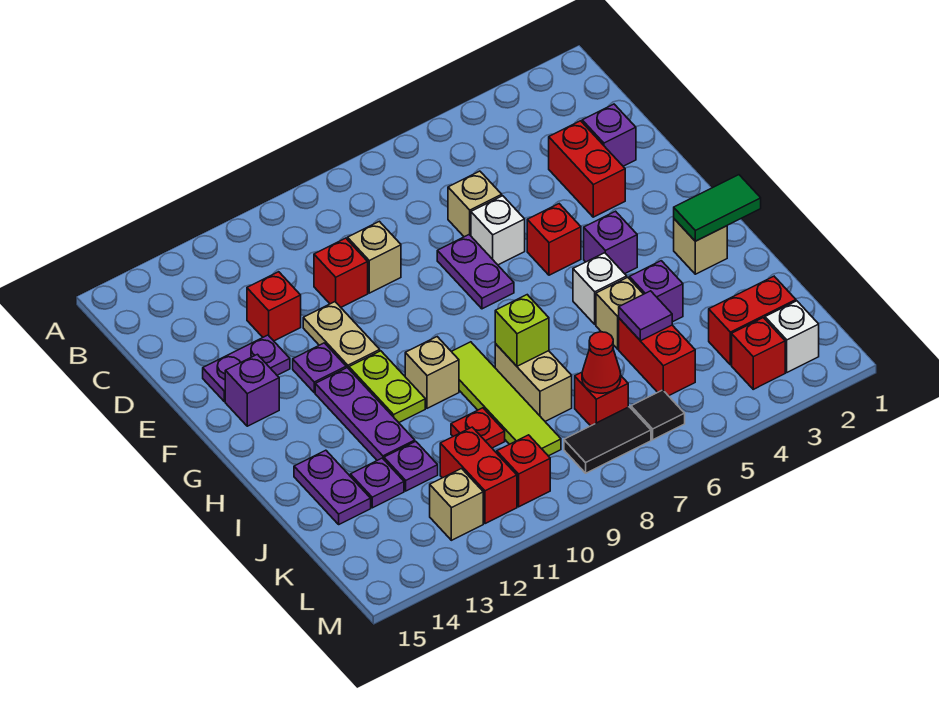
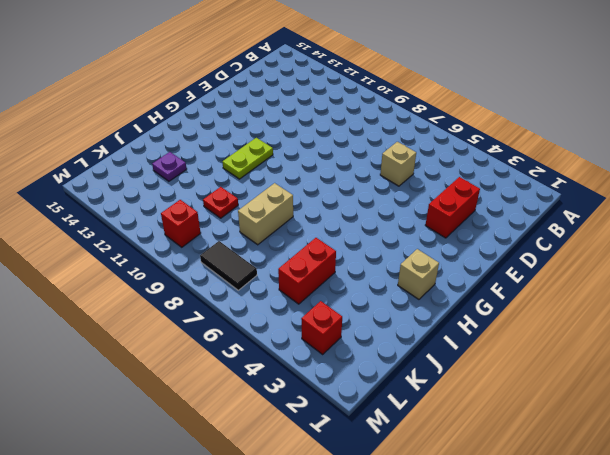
none -> purple 1x1 brick [582,104,636,166]
none -> tan 1x1 brick [347,221,401,293]
none -> red 1x1 brick [314,238,368,307]
none -> red 1x1 brick [247,272,301,341]

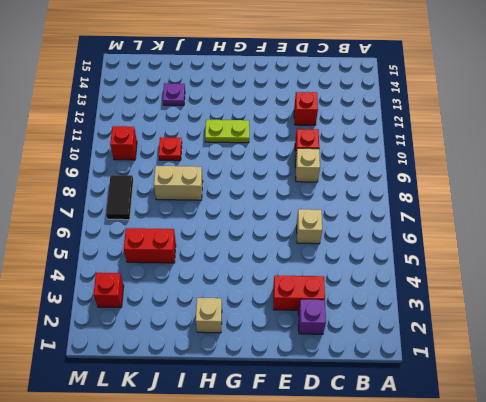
none -> white 1x1 brick [471,196,525,265]
none -> purple 1x2 plate [437,235,514,309]
none -> tan 1x2 plate [303,302,380,369]
none -> purple 1x2 plate [203,335,290,402]

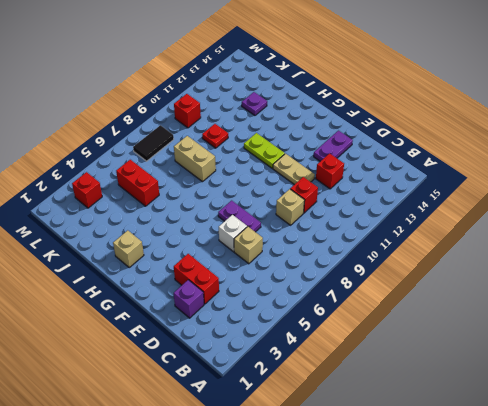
none -> red 1x1 brick [527,204,581,275]
none -> purple 1x1 plate [293,343,346,393]
none -> purple 1x1 brick [225,354,279,426]
none -> purple 1x1 brick [584,211,637,274]

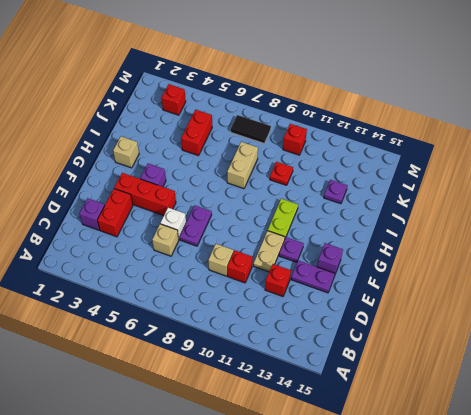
red 1x3 brick [114,173,176,216] -> red 1x1 brick [527,204,581,275]
none -> purple 1x3 plate [315,368,415,460]
none -> white 1x1 brick [573,253,627,324]
none -> lime 1x4 tile [451,342,561,456]
none -> tan 1x1 brick [405,337,459,408]

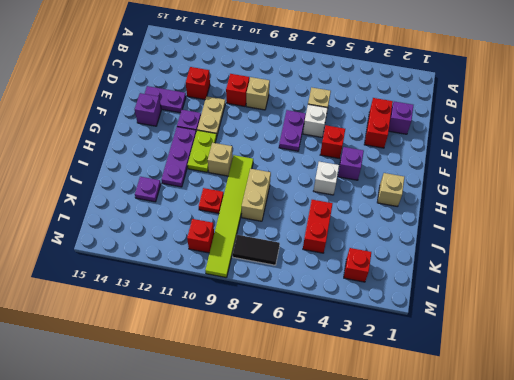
lime 1x6 tile [205,155,253,278] -> lime 1x4 tile [451,342,561,456]
none -> purple 1x1 brick [629,261,683,322]
none -> tan 1x1 brick [596,277,643,349]
none -> purple 1x2 plate [294,450,371,524]
none -> purple 1x1 plate [384,441,438,491]

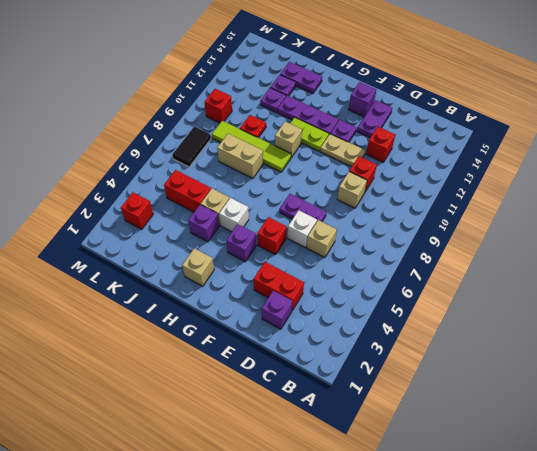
none -> red 1x2 brick [709,276,796,365]
none -> red 1x1 brick [575,372,628,426]
none -> red 1x2 brick [440,427,517,524]
none -> white 1x1 brick [765,301,819,372]

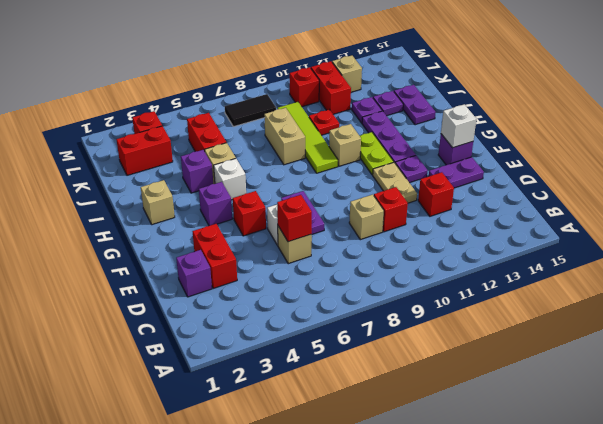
red 1x1 brick [277,195,312,242] -> red 1x1 brick moved to [575,372,628,426]
white 1x1 brick [441,104,476,148] -> white 1x1 brick moved to [765,301,819,372]
none -> black 1x1 tile [631,390,685,440]
none -> green 1x2 tile [674,175,761,241]
none -> lime 1x1 brick [495,295,549,366]
none -> purple 1x1 tile [619,291,672,341]

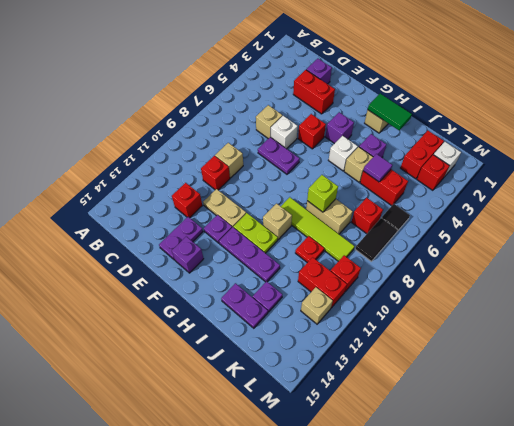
green 1x2 tile [368,94,412,130] -> green 1x2 tile turned to [674,175,761,241]
none -> purple 1x1 plate [384,441,438,491]
none -> red 1x1 cone [582,332,621,393]

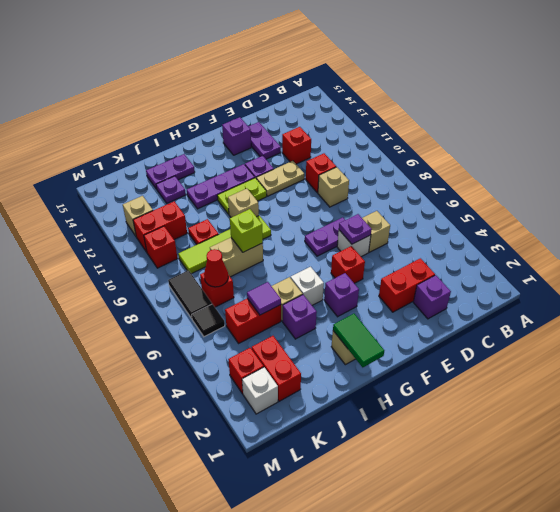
purple 1x1 plate [339,214,372,244] -> purple 1x1 plate moved to [384,441,438,491]

